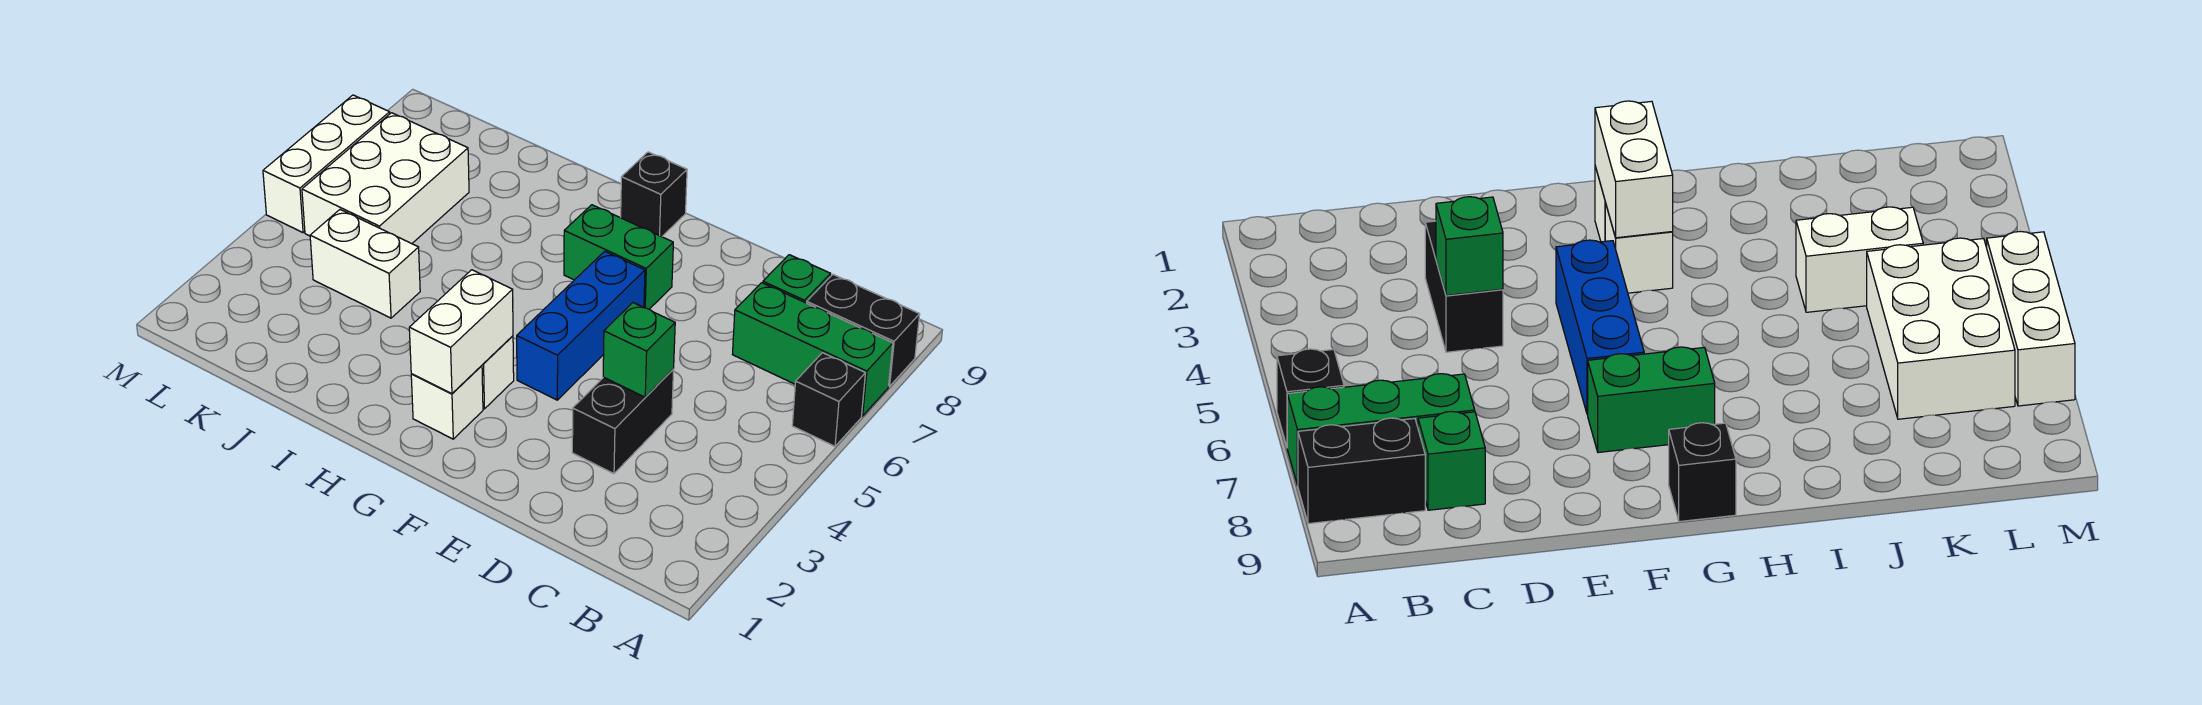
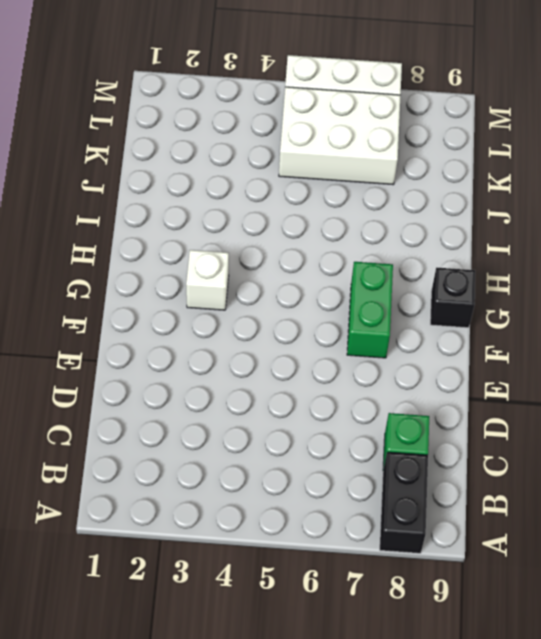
none -> black 1x1 brick [792,353,865,446]
none -> green 1x3 brick [732,283,893,416]
none -> black 1x2 brick [572,369,674,474]

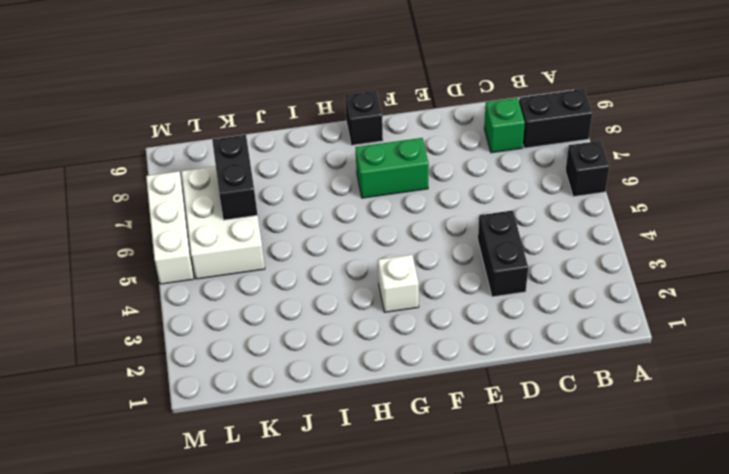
black 1x2 brick [212,135,258,220] -> none
none -> green 1x3 brick [732,283,893,416]
none -> blue 1x3 brick [517,251,645,400]
none -> white 1x1 brick [411,366,483,439]

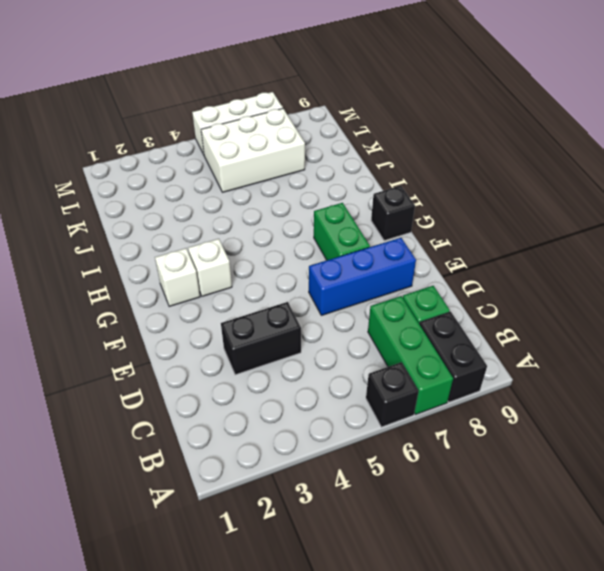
blue 1x3 brick [309,238,416,315] -> blue 1x3 brick moved to [517,251,645,400]
none -> white 1x2 brick [310,210,420,318]
none -> green 1x1 brick [603,303,675,397]
none -> white 1x2 brick [409,270,513,394]

